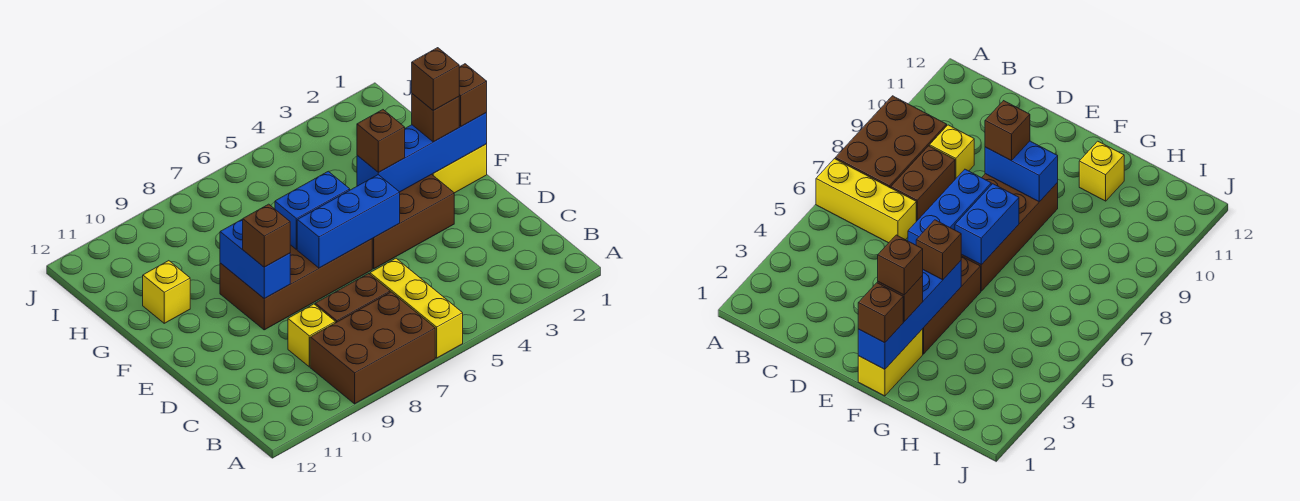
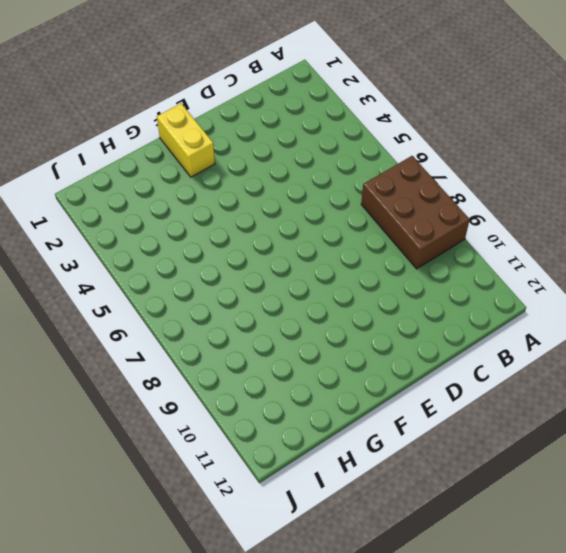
none -> yellow 1x3 brick [370,258,463,358]
none -> brown 1x2 brick [315,274,390,323]
none -> yellow 1x1 brick [288,304,335,367]

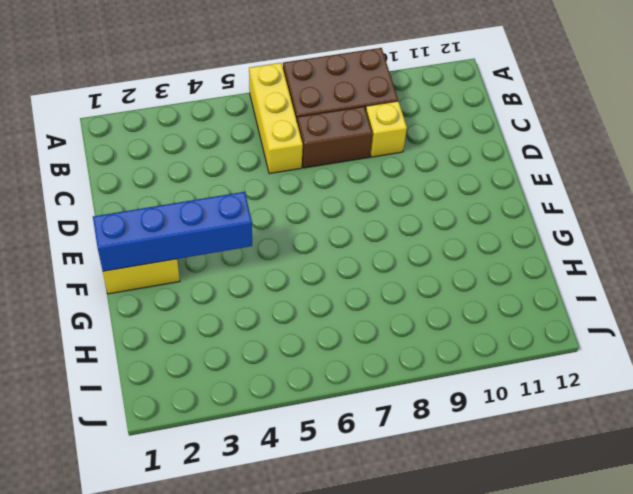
none -> brown 2x3 brick [372,174,454,269]
none -> brown 2x4 brick [220,239,372,330]
none -> yellow 1x1 brick [143,261,190,323]

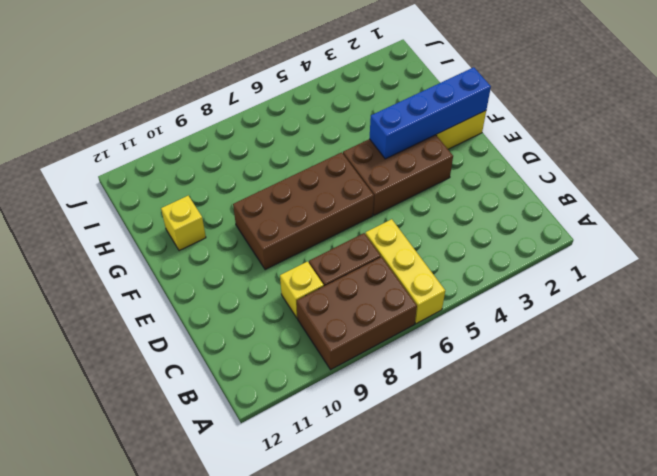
none -> blue 1x3 brick [297,175,400,268]
none -> blue 1x2 brick [220,219,290,299]
none -> blue 1x2 brick [275,171,350,249]

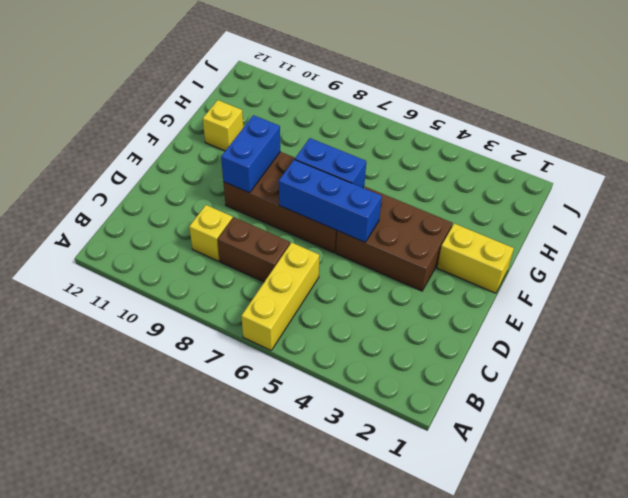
none -> brown 2x3 brick [310,292,435,404]
none -> blue 1x4 brick [357,113,487,192]
none -> brown 1x1 brick [243,204,290,267]

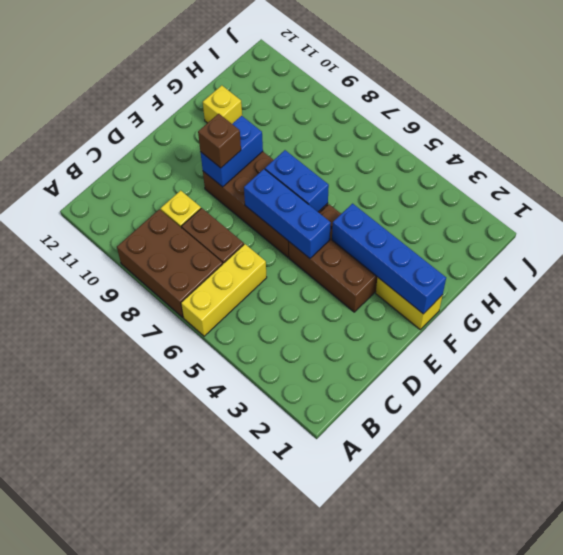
none -> brown 1x1 brick [459,64,487,126]
none -> brown 1x1 brick [412,94,459,142]
none -> brown 1x1 brick [357,110,405,173]

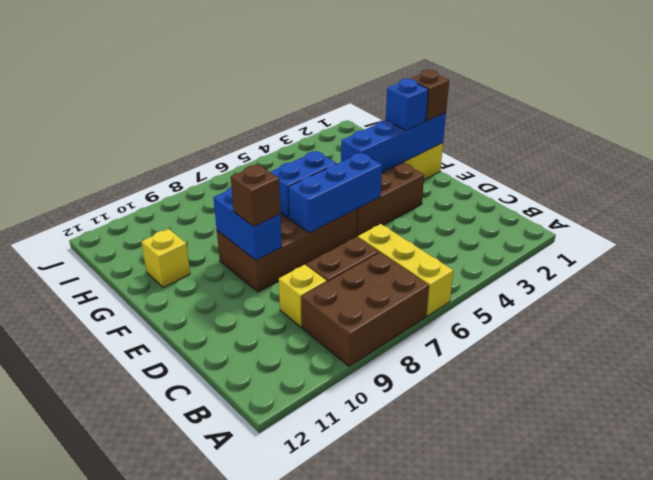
blue 1x1 brick [386,78,429,130] -> brown 1x1 brick [412,94,459,142]
none -> brown 1x1 brick [357,110,405,173]
none -> brown 1x1 brick [412,48,459,110]

